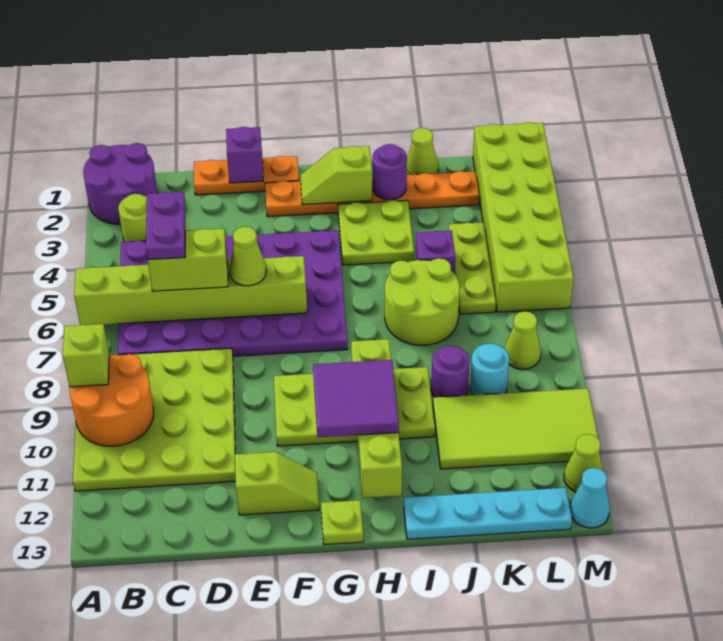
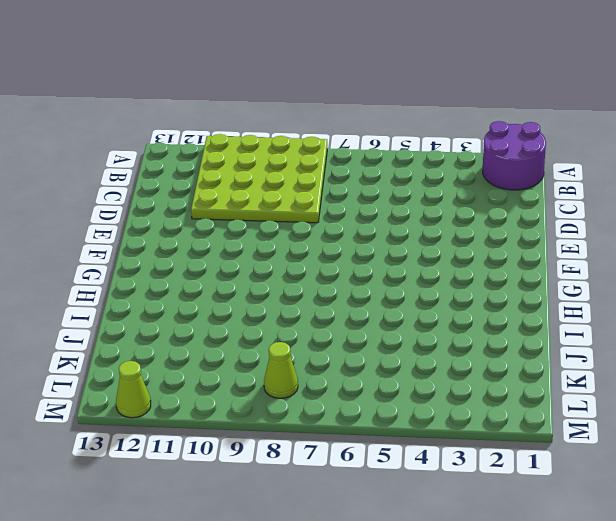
none -> lime 1x1 round brick [118,194,147,242]
none -> purple 4x6 plate [118,230,348,356]
none -> orange 1x3 plate [194,156,299,195]
none -> lime 1x2 slope [235,452,319,515]

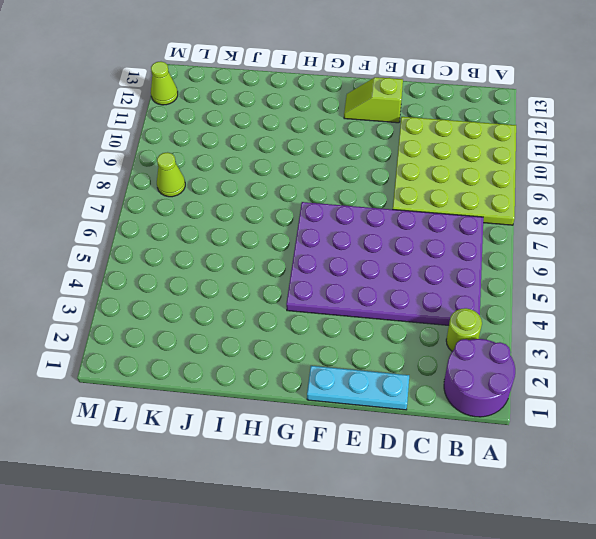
cyan 1x3 plate [307,366,409,410] -> orange 1x3 plate [194,156,299,195]
none -> orange 1x6 plate [265,171,479,217]
none -> lime 2x4 plate [274,367,435,446]
none -> lime 1x1 plate [321,500,363,545]
none -> lime 2x2 plate [338,200,414,265]

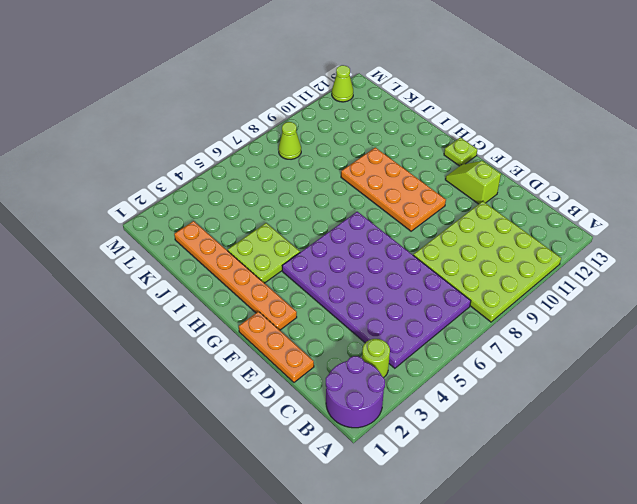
orange 2x4 plate [341,147,446,231] -> lime 2x4 plate [274,367,435,446]
none -> lime 2x2 round brick [385,258,460,345]
none -> cyan 1x4 plate [404,488,572,539]
none -> lime 1x1 cone [407,128,438,175]
none -> purple 1x1 brick [416,231,455,274]

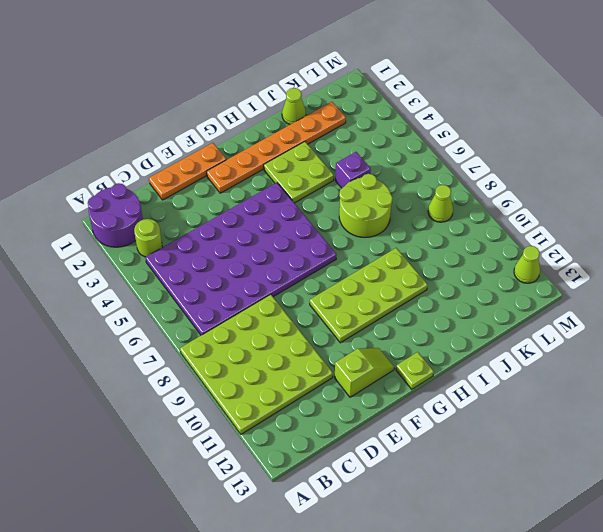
none -> cyan 1x4 plate [404,488,572,539]
none -> purple 1x1 round brick [431,346,470,397]
none -> lime 2x4 tile [433,388,601,469]
none -> lime 1x3 plate [449,222,496,314]

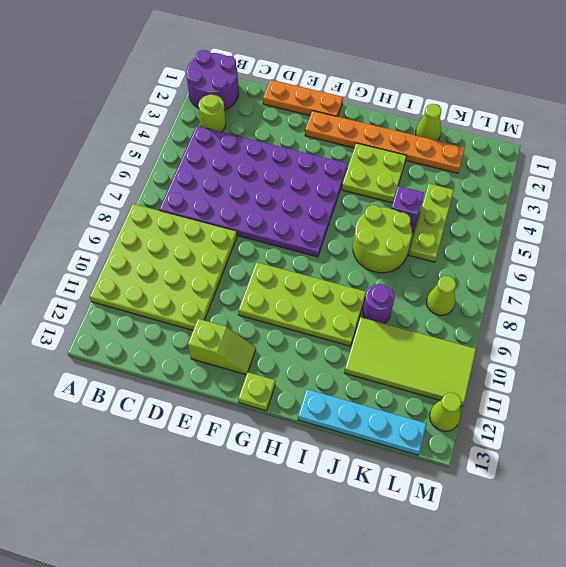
none -> cyan 1x1 round brick [470,344,509,395]
none -> lime 2x6 brick [473,122,574,312]
none -> cyan 1x1 cone [570,468,610,528]
none -> lime 1x6 brick [74,256,307,325]

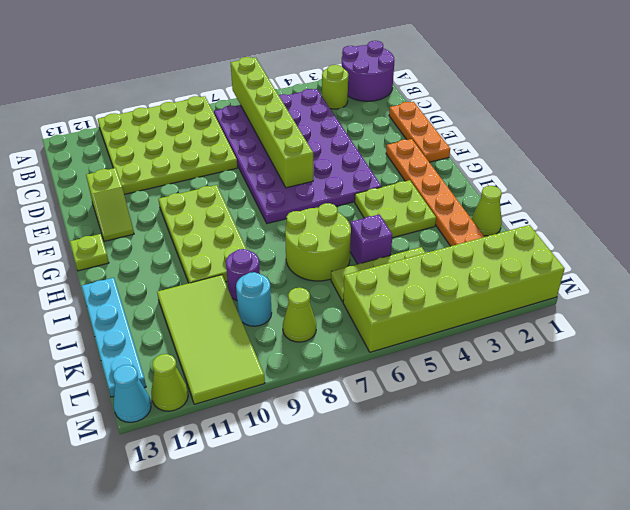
none -> orange 2x2 round brick [69,354,154,446]
none -> purple 1x1 brick [226,127,263,183]
none -> lime 1x2 slope [300,146,372,205]
none -> lime 1x4 brick [351,339,402,498]

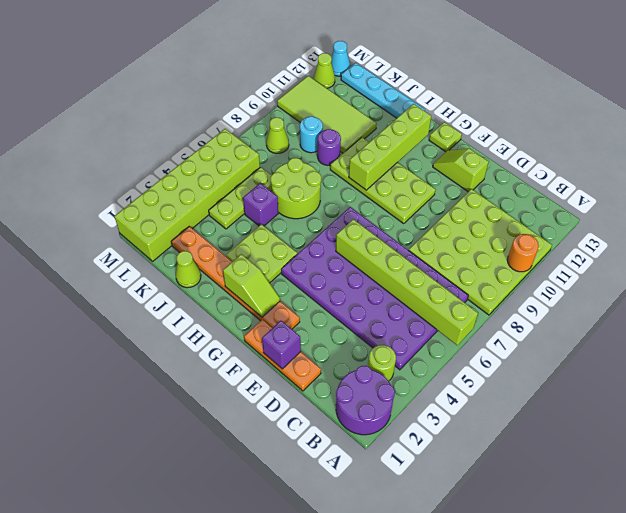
orange 1x1 round brick [507,234,539,272] -> orange 2x2 round brick [69,354,154,446]
none -> purple 1x1 round brick [372,144,407,200]
none -> lime 1x1 brick [63,324,109,387]
none -> lime 1x2 brick [148,228,228,291]
none -> lime 1x1 cone [229,227,266,286]

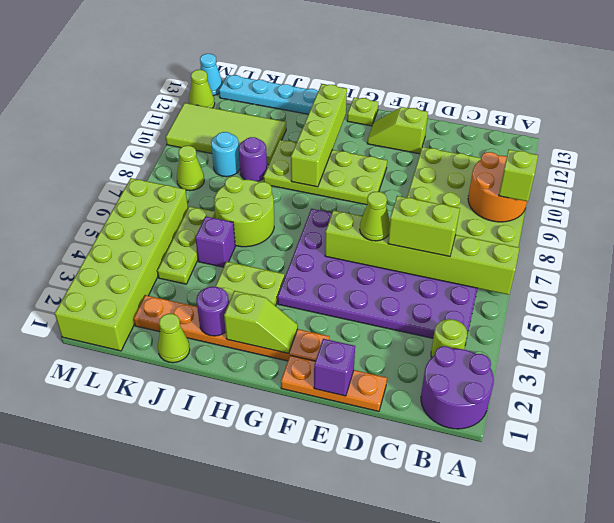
none -> purple 2x2 tile [313,360,399,437]
none -> purple 1x2 plate [146,192,185,260]

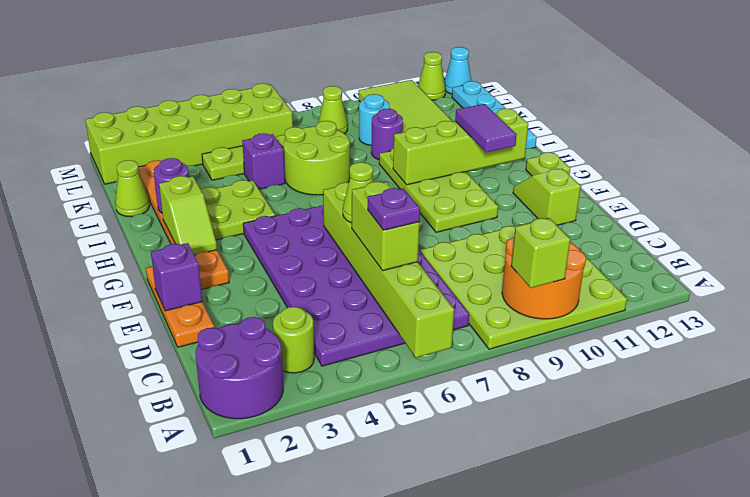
purple 1x1 plate [368,188,420,230] -> purple 1x2 plate [146,192,185,260]
purple 1x2 tile [455,104,517,152] -> purple 2x2 tile [313,360,399,437]

